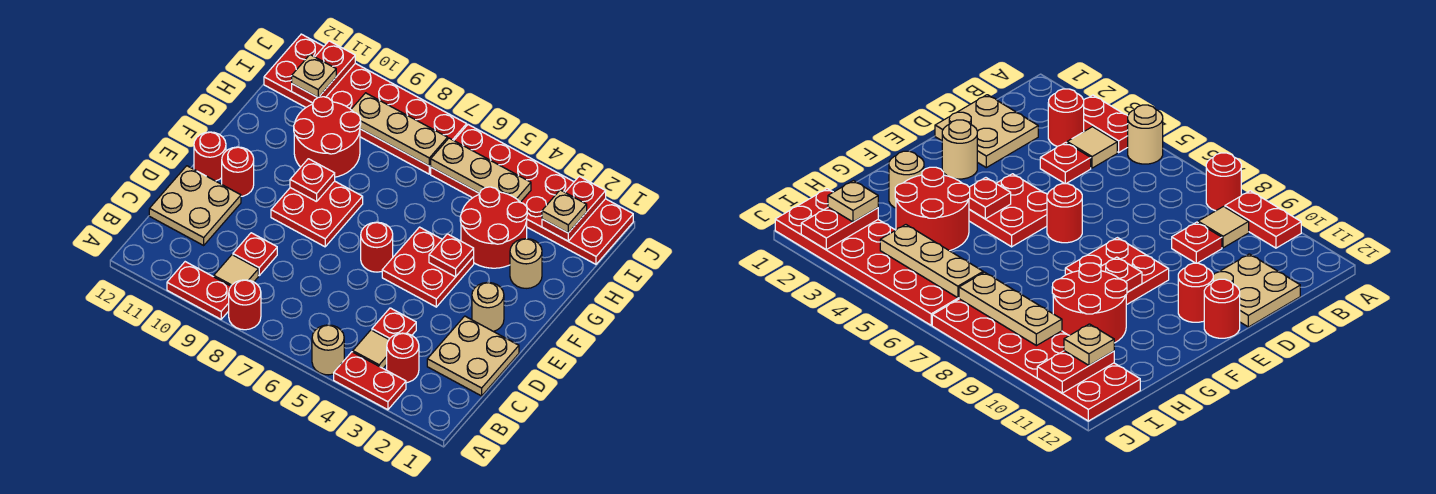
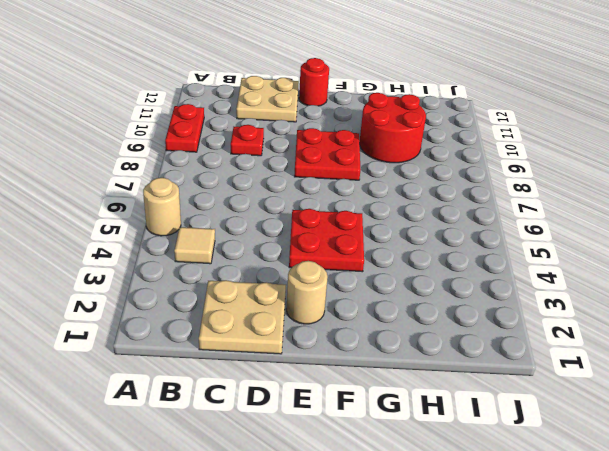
none -> red 1x2 plate [334,352,406,410]
none -> red 1x1 round brick [229,280,261,330]
none -> red 1x1 round brick [387,333,419,383]
none -> tan 1x1 tile [214,255,258,286]

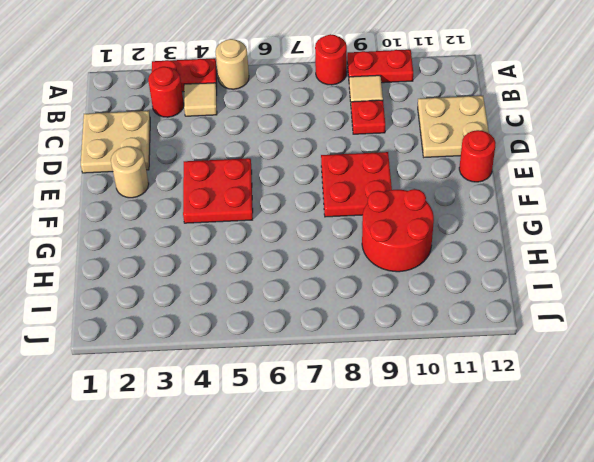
none -> red 1x1 plate [372,308,416,339]
none -> red 1x1 round brick [361,222,393,272]
none -> red 1x1 round brick [222,147,254,196]
none -> tan 1x1 round brick [510,239,542,288]

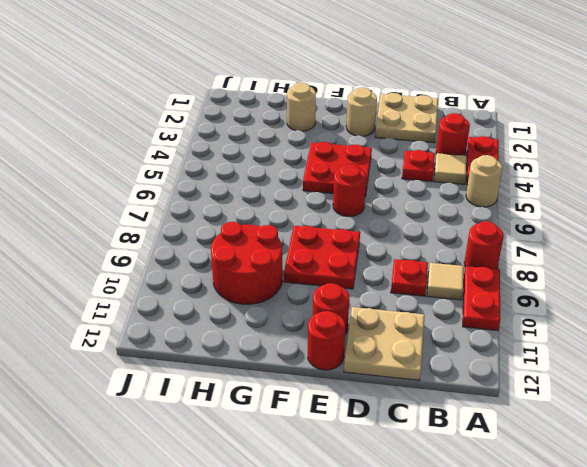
none -> red 2x2 round brick [460,187,527,268]
none -> red 2x6 plate [431,125,633,264]
none -> red 2x6 plate [264,34,467,174]
none -> red 1x1 plate [429,234,474,277]

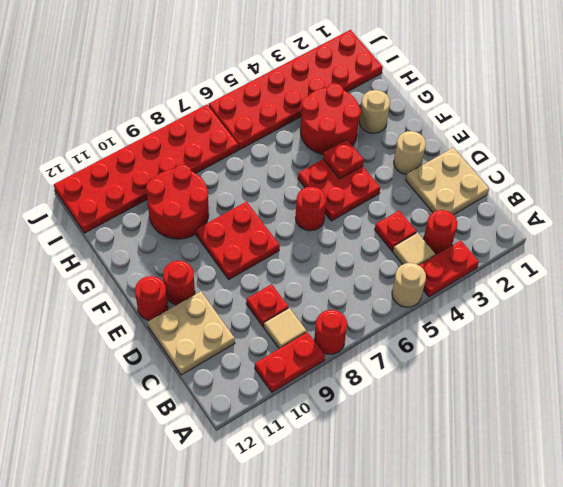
none -> red 1x1 plate [290,159,335,202]
none -> red 1x2 plate [542,176,606,241]
none -> tan 1x3 plate [431,138,531,202]
none -> tan 1x3 plate [351,93,448,166]

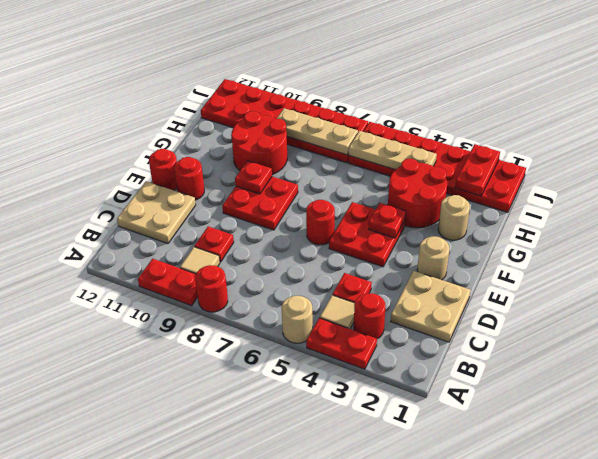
none -> red 1x2 plate [292,41,355,103]
none -> tan 1x1 plate [542,190,587,233]
none -> tan 1x1 plate [292,55,336,97]

